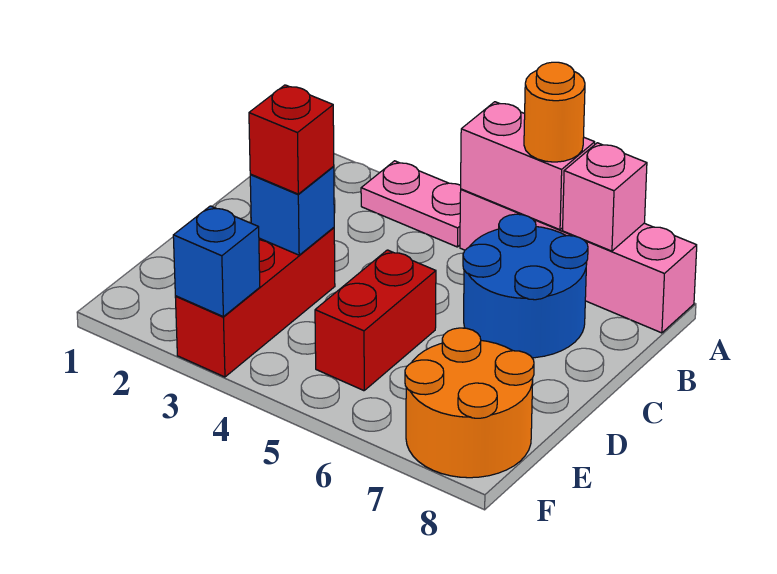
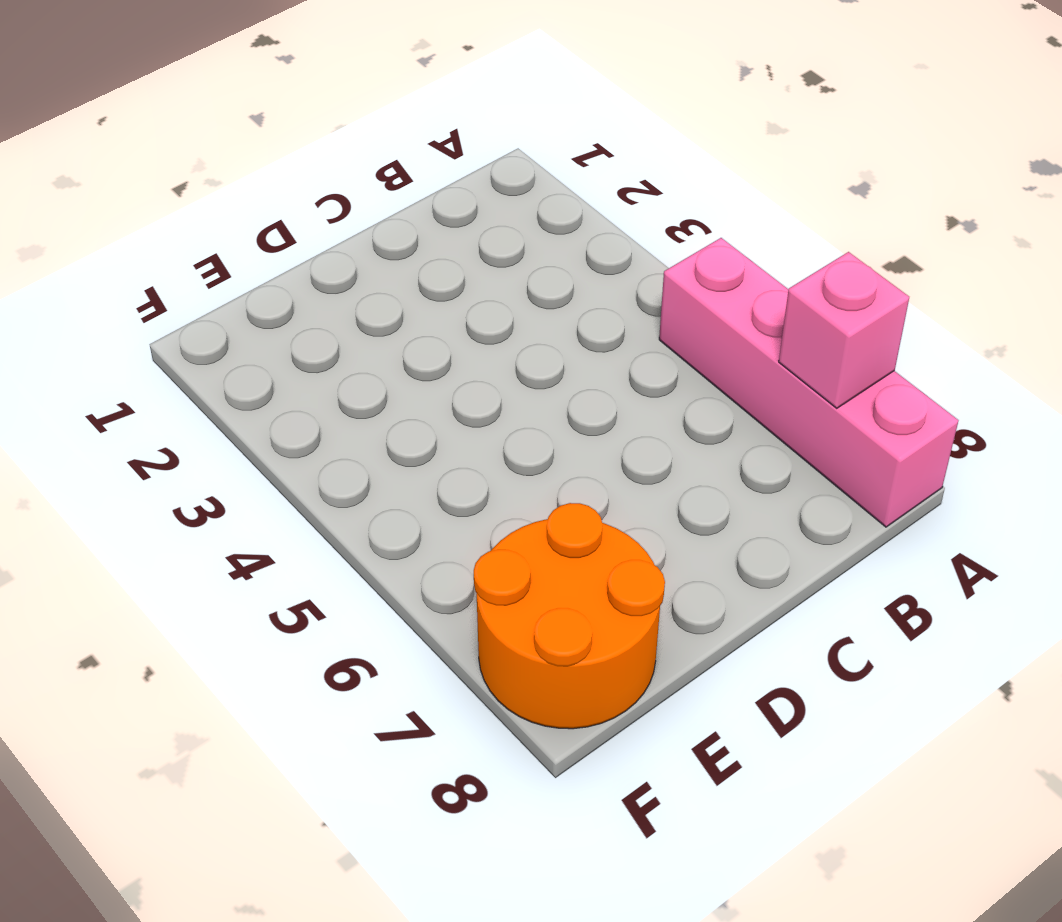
none -> pink 1x2 plate [361,161,461,247]
none -> blue 2x2 round brick [463,214,588,358]
none -> red 1x3 brick [175,228,335,377]

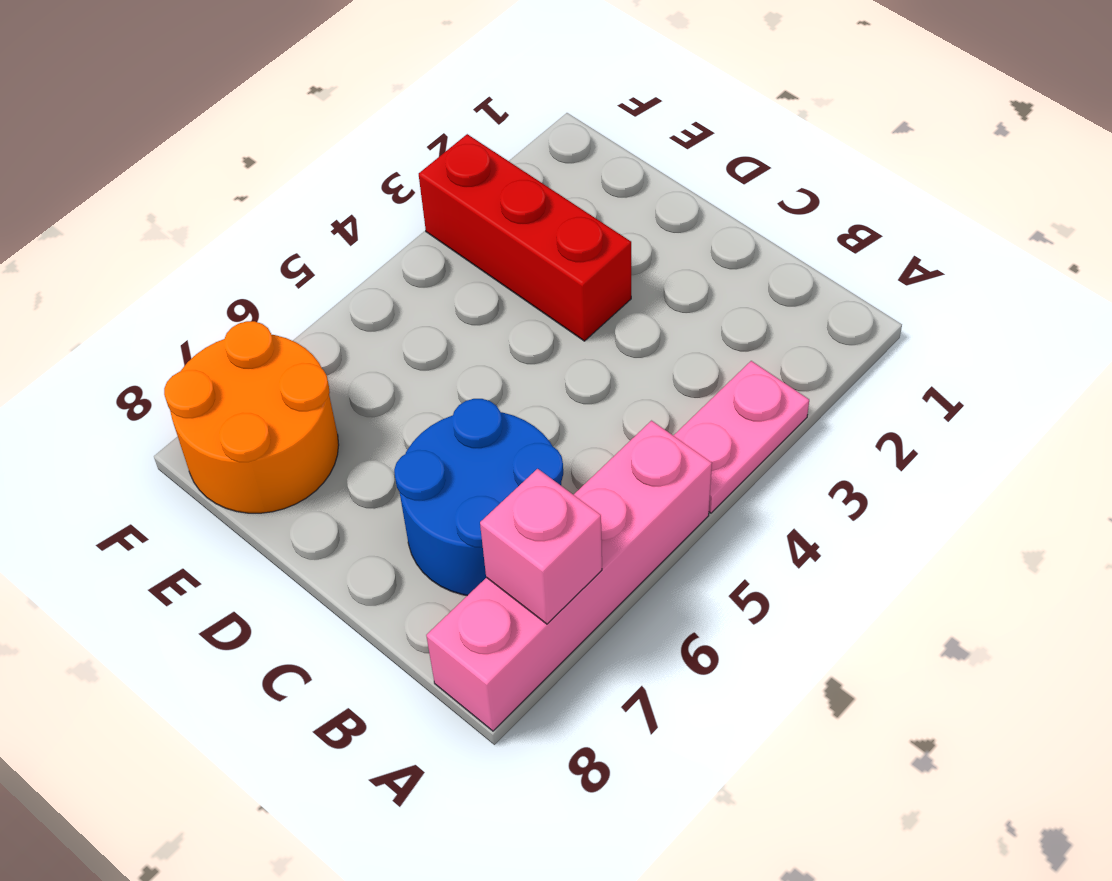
none -> red 1x2 brick [315,250,436,391]
none -> pink 1x2 brick [461,102,595,230]
none -> blue 1x1 brick [250,166,334,255]

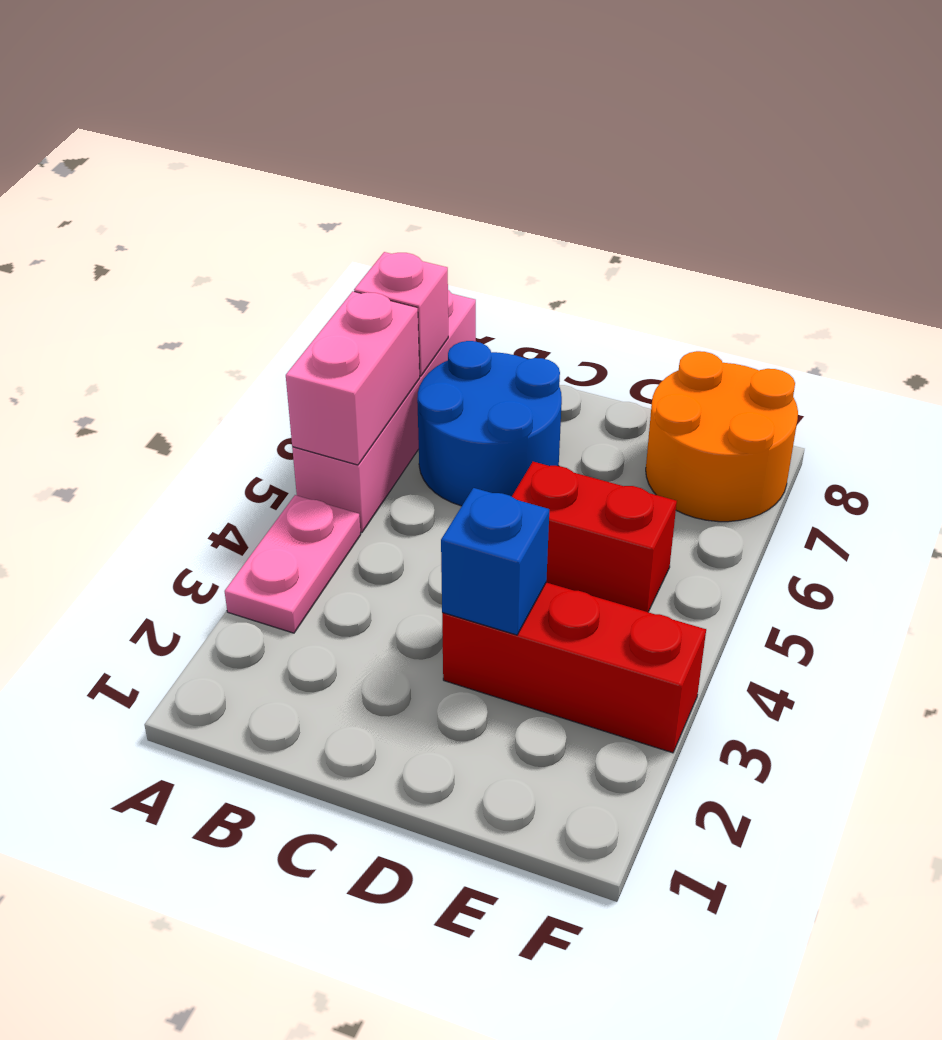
none -> blue 1x1 brick [173,206,260,317]
none -> orange 1x1 round brick [524,62,585,162]
none -> red 1x1 brick [249,85,334,194]

